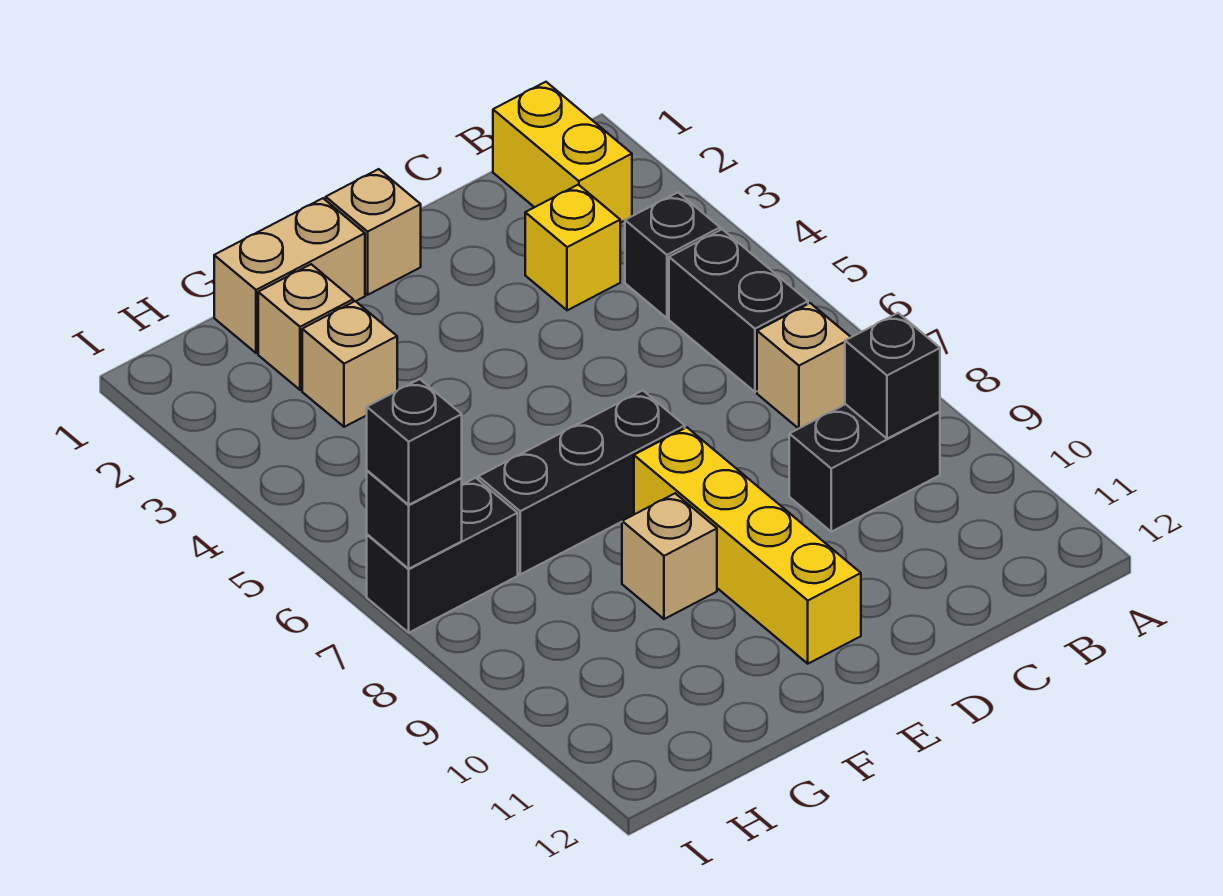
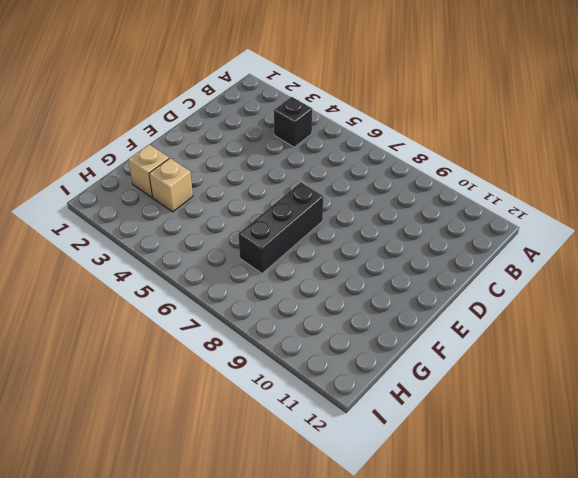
none -> yellow 1x2 brick [493,82,632,223]
none -> black 1x2 brick [669,229,808,392]
none -> tan 1x1 brick [757,303,851,429]

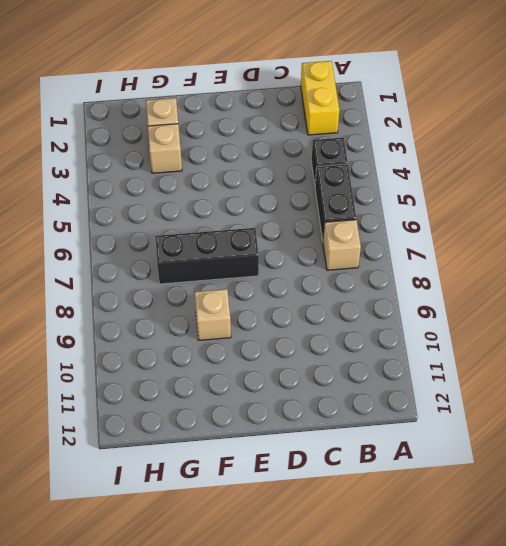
none -> black 1x2 brick [789,404,940,532]
none -> yellow 1x1 brick [525,185,620,310]
none -> tan 1x1 brick [326,169,421,295]

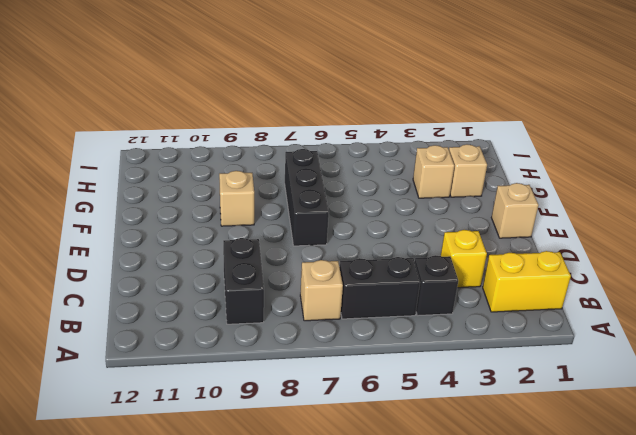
none -> yellow 1x4 brick [634,427,861,664]
none -> tan 1x2 brick [214,198,365,353]
none -> black 1x2 brick [367,478,518,633]

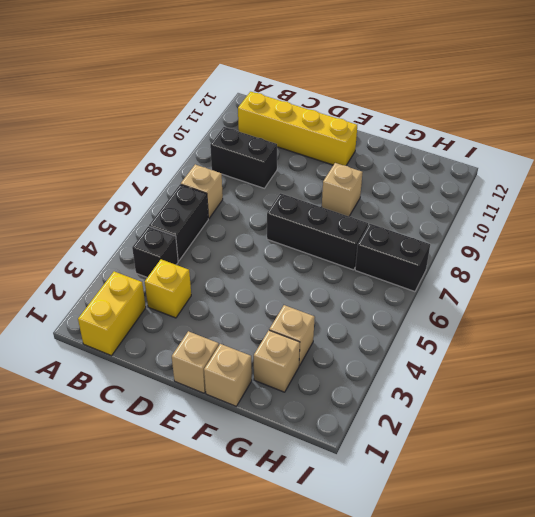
yellow 1x4 brick [238,92,357,166] -> yellow 1x4 brick turned to [634,427,861,664]
tan 1x1 brick [204,344,252,406] -> tan 1x2 brick [214,198,365,353]
none -> black 1x1 brick [845,313,940,439]
none -> black 1x1 brick [367,471,462,569]
none -> black 1x1 brick [367,379,462,505]

